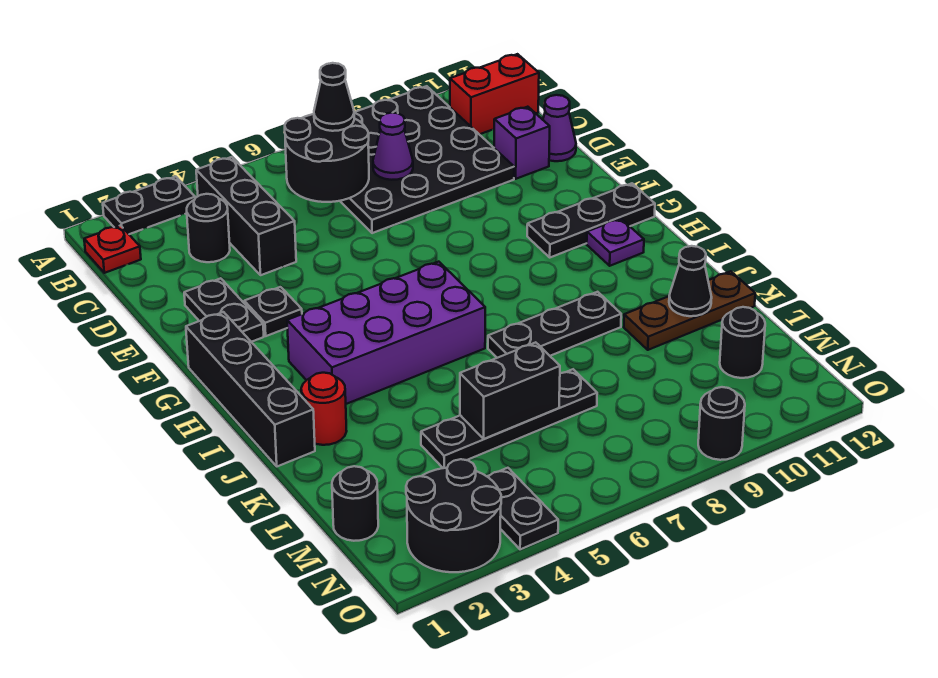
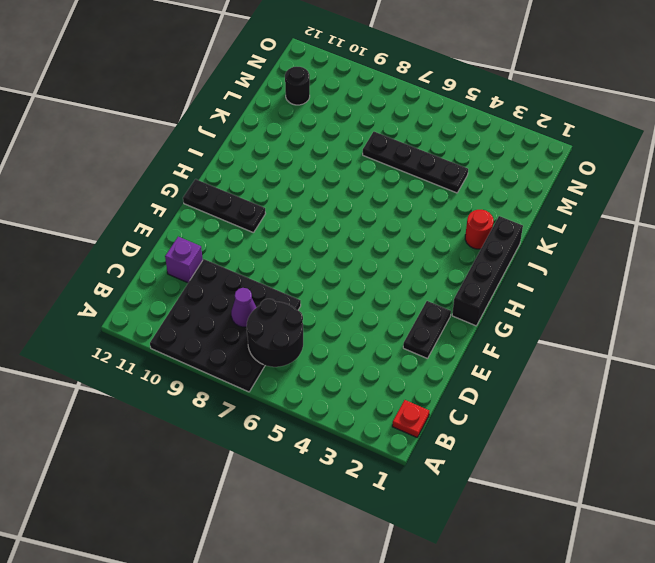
none -> black 1x2 plate [103,177,195,234]
none -> black 1x3 brick [196,157,296,275]
none -> red 1x2 brick [450,54,539,134]

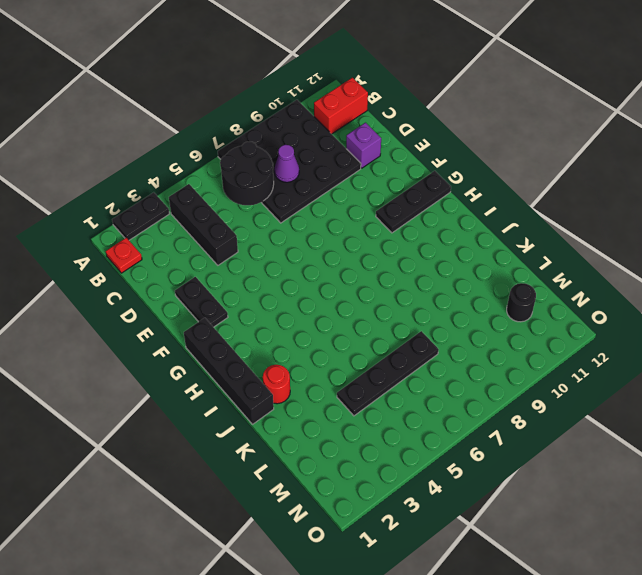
none -> black 1x1 round brick [187,194,230,262]
none -> purple 1x1 cone [543,95,576,161]
none -> black 1x1 plate [244,287,302,336]

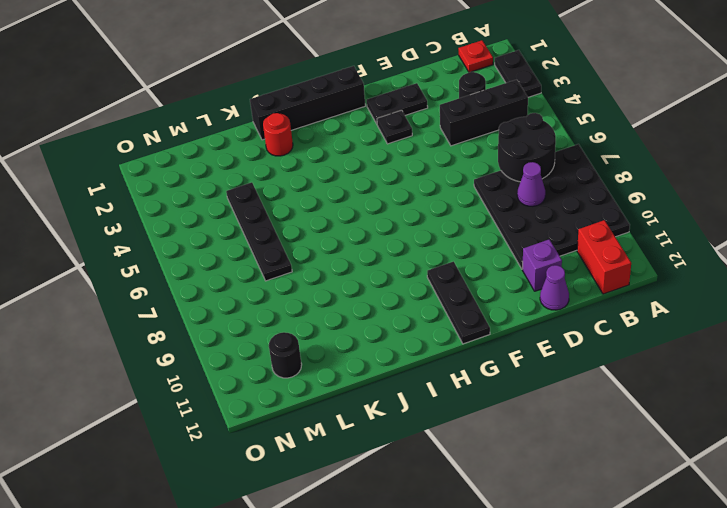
none -> purple 2x4 brick [287,262,485,404]
none -> purple 1x1 plate [587,219,644,266]
none -> black 1x3 plate [488,292,621,358]

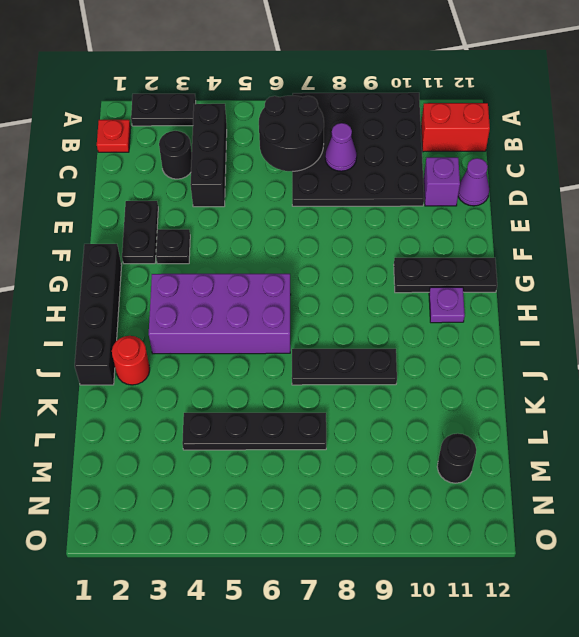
none -> brown 1x3 plate [624,271,755,350]
none -> black 1x1 round brick [332,466,378,541]
none -> black 2x2 round brick [406,459,501,572]

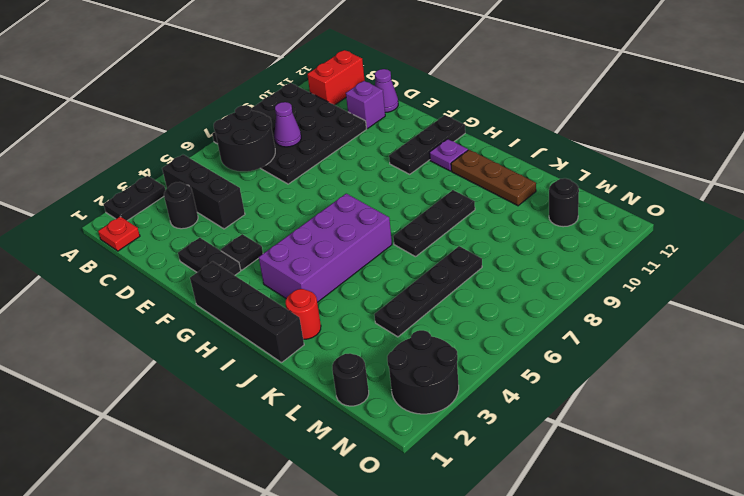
brown 1x3 plate [451,150,536,206] -> brown 1x3 plate turned to [624,271,755,350]
none -> black 1x2 plate [487,468,558,549]
none -> black 1x1 round brick [698,387,745,460]
none -> black 1x1 cone [669,246,712,316]

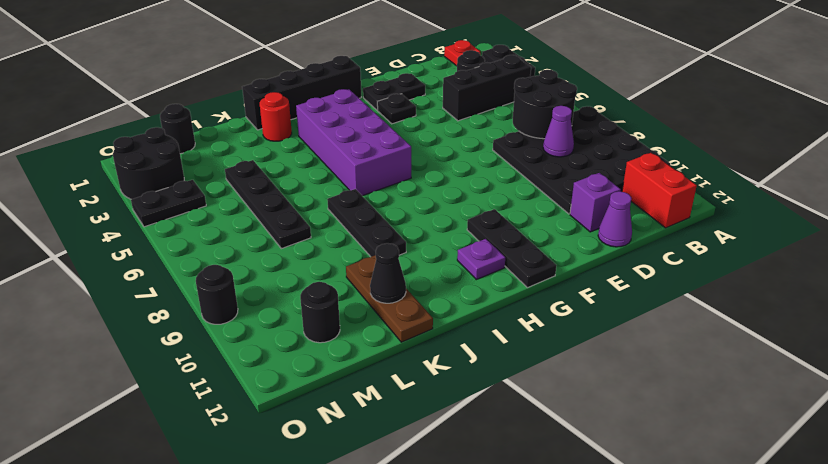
none -> black 1x2 brick [460,342,560,439]
none -> black 1x1 cone [314,63,354,131]

